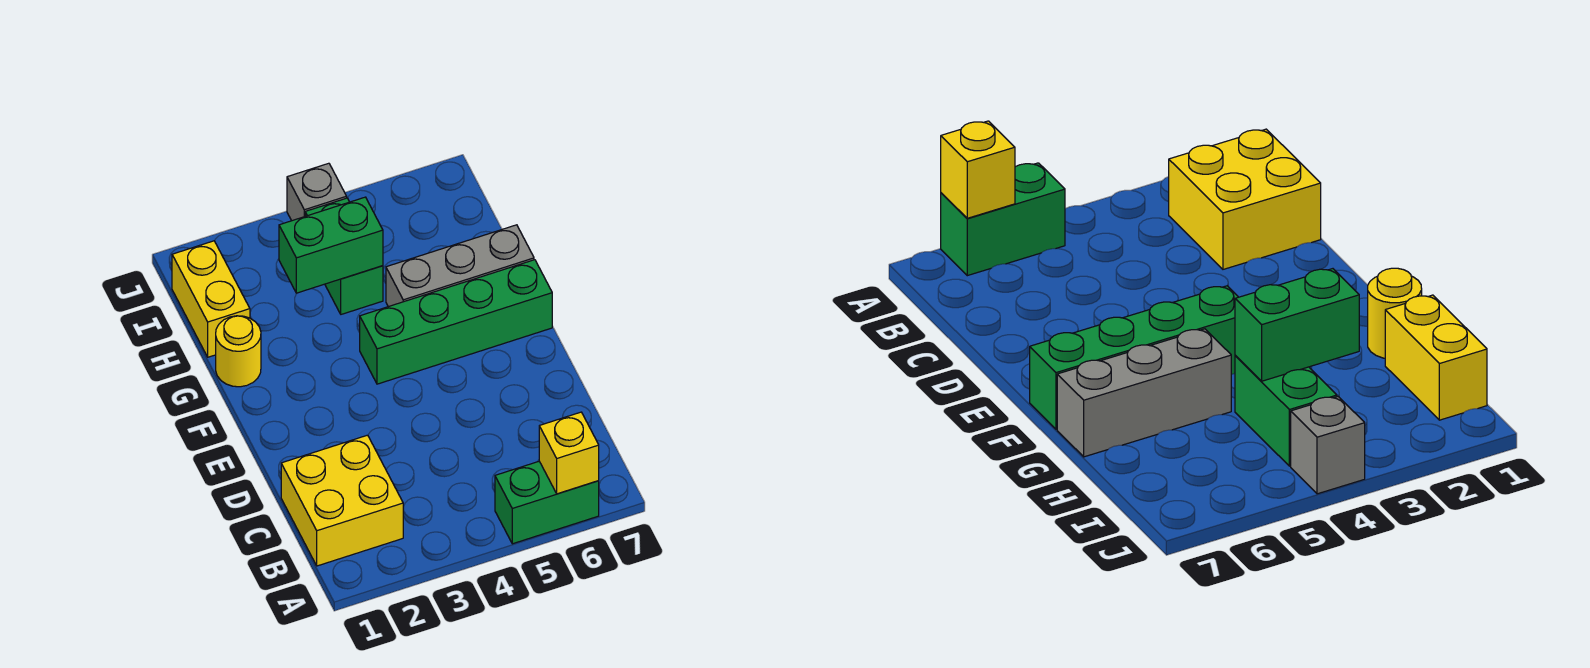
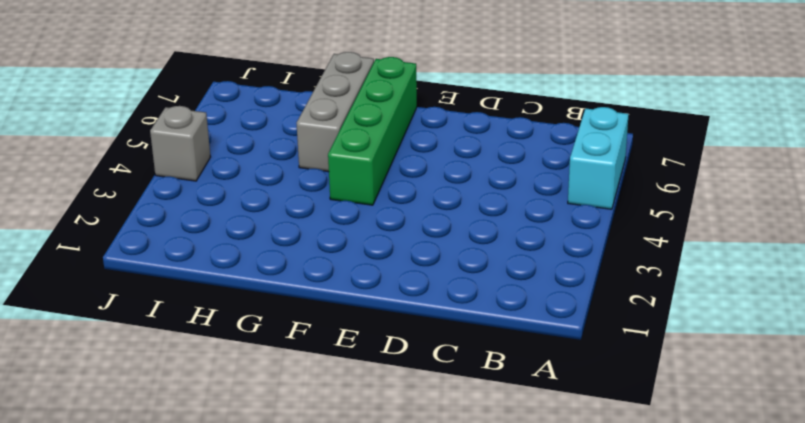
cyan 1x2 brick [568,107,629,209] -> green 1x2 brick [495,461,599,544]
none -> yellow 2x2 brick [281,435,403,566]
none -> yellow 1x1 round brick [216,316,261,387]

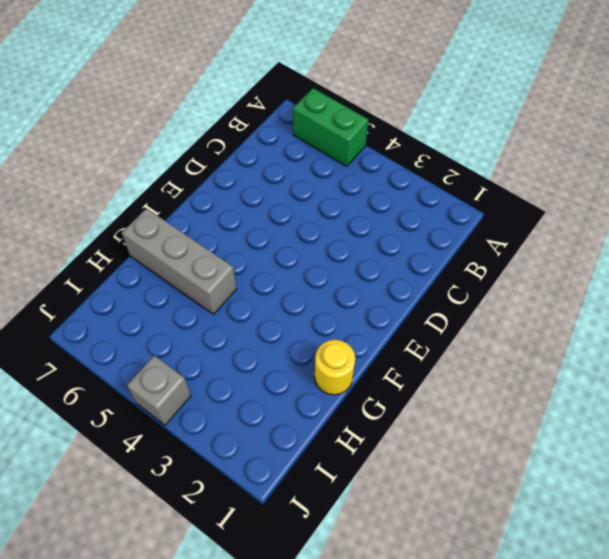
none -> yellow 2x2 brick [281,435,403,566]
none -> green 1x4 brick [360,260,552,384]

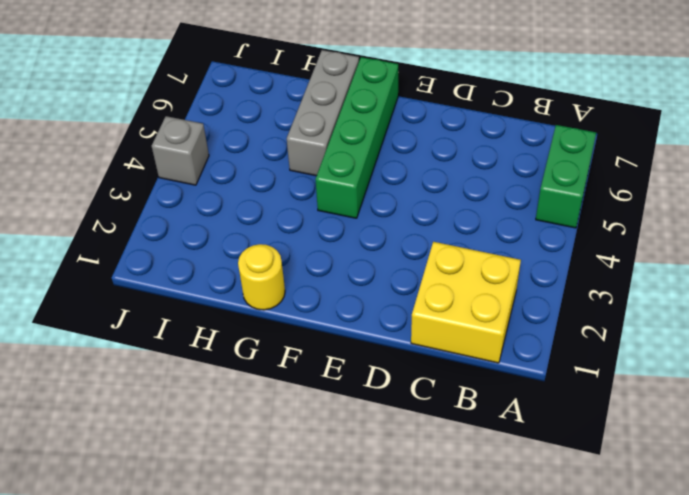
none -> yellow 1x2 brick [172,241,250,357]
none -> green 1x2 brick [305,198,383,314]

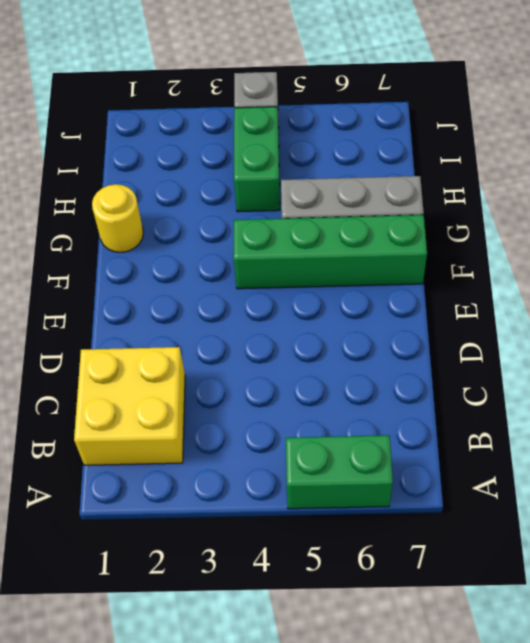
none -> yellow 1x2 brick [172,241,250,357]
none -> yellow 1x1 brick [539,412,599,494]

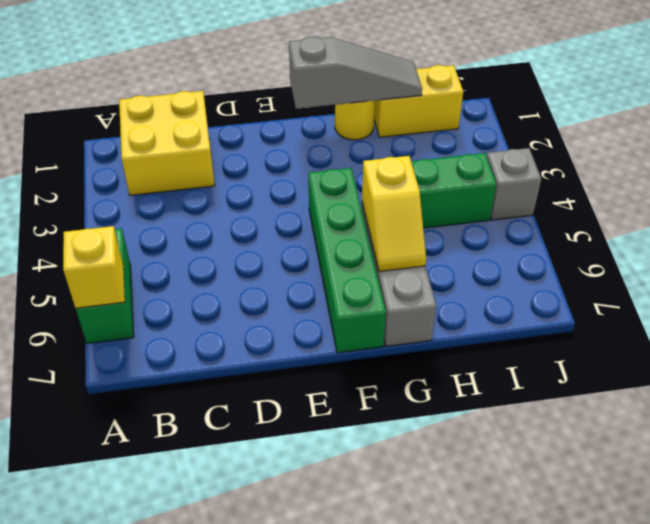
grey 1x3 slope [289,37,422,109] -> none
yellow 1x2 slope [362,156,426,272] -> none
none -> green 1x2 brick [279,197,383,293]

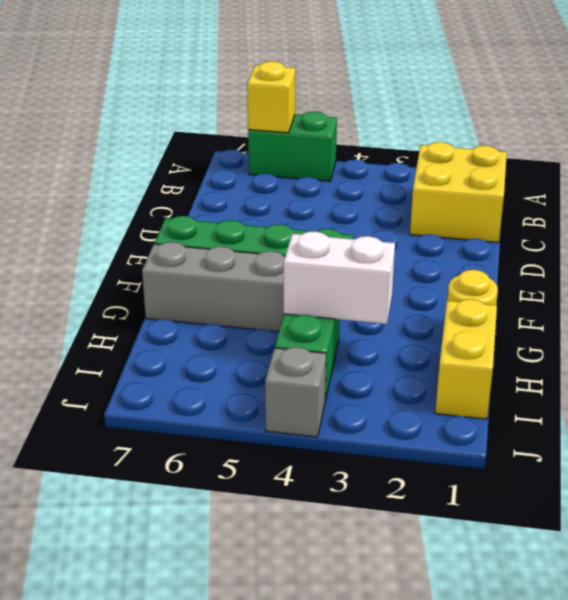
white 1x2 brick [284,231,395,324] -> green 1x2 brick [279,197,383,293]

